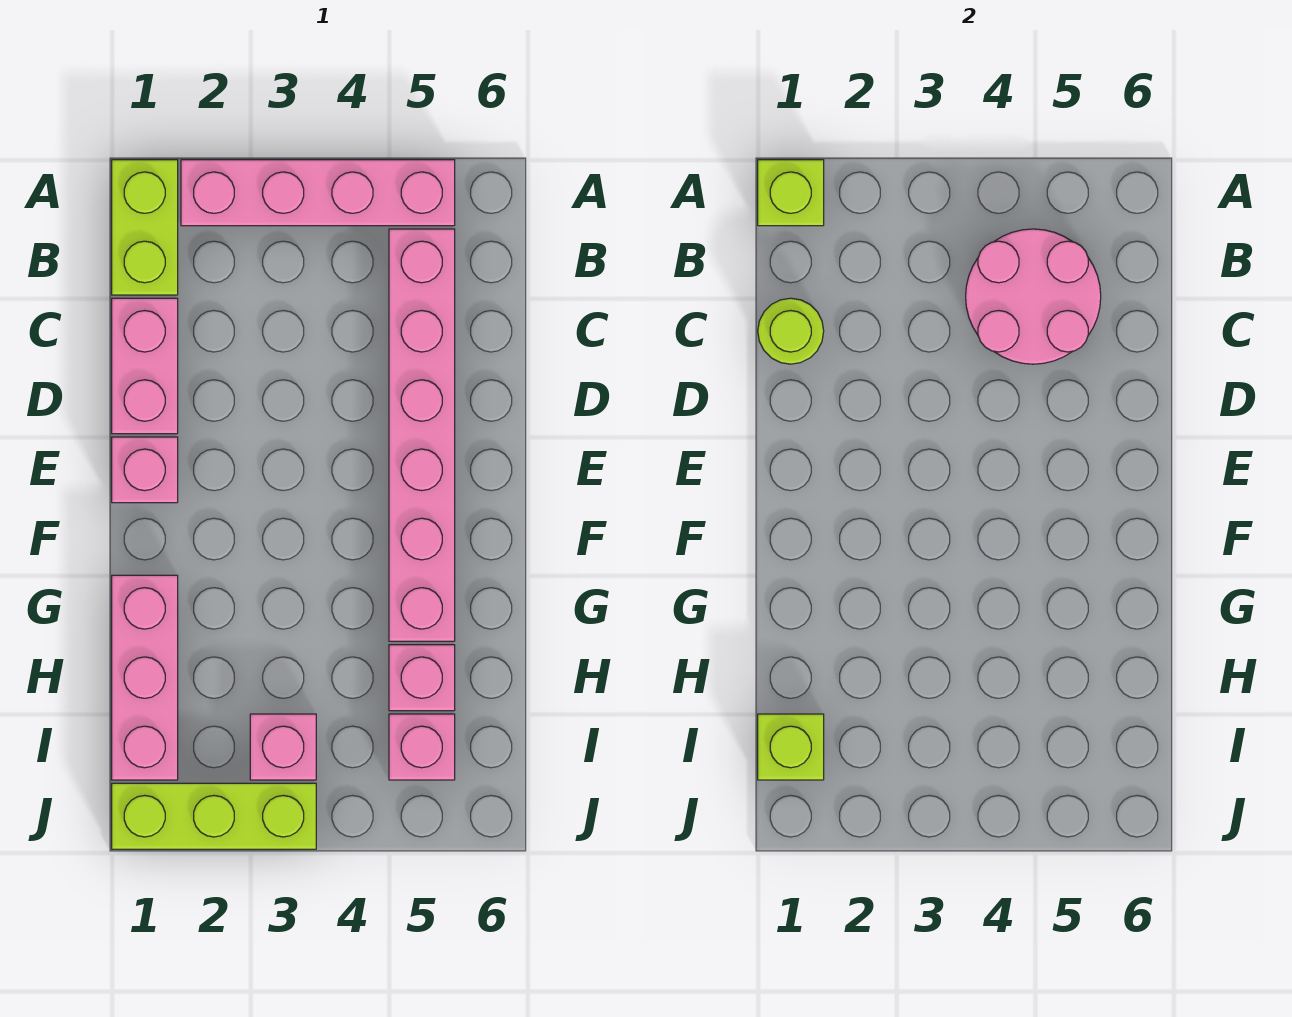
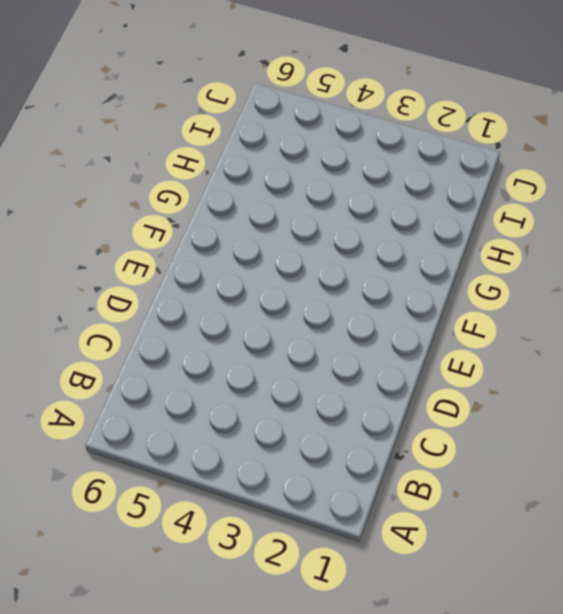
none -> lime 1x2 brick [112,160,178,295]
none -> pink 1x4 brick [181,160,455,226]
none -> pink 1x6 brick [389,229,455,641]

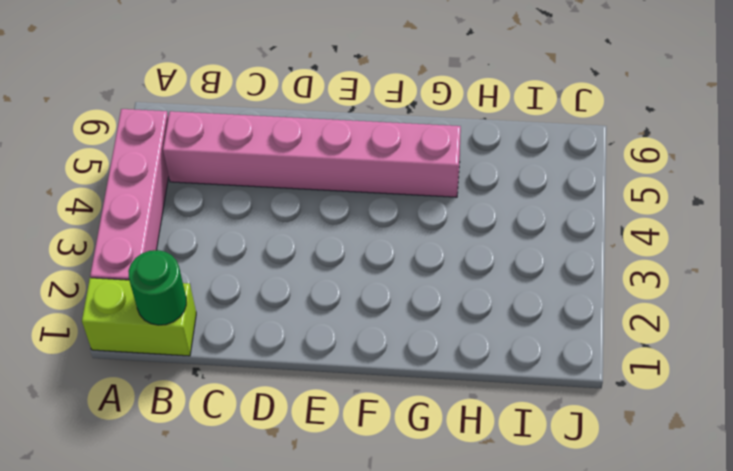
green 1x1 round brick [128,250,186,325] -> none
none -> pink 1x2 brick [112,298,178,434]
none -> pink 1x1 brick [112,437,178,503]
none -> pink 1x3 brick [112,575,178,780]

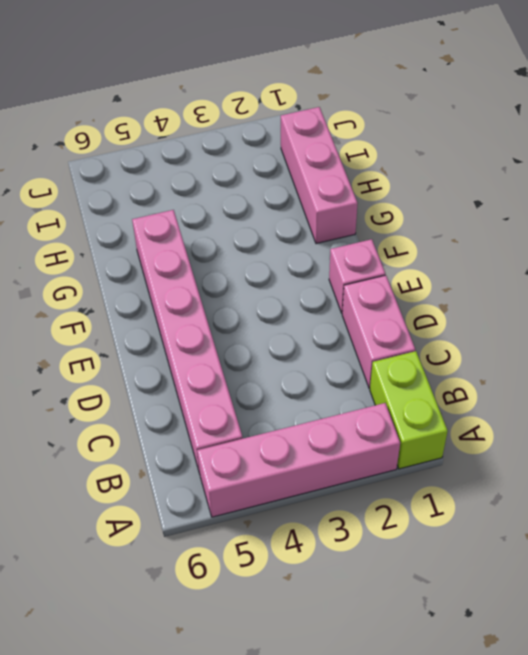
none -> pink 1x1 brick [389,645,455,711]
none -> pink 1x1 brick [250,714,316,780]
none -> pink 1x1 brick [389,714,455,780]

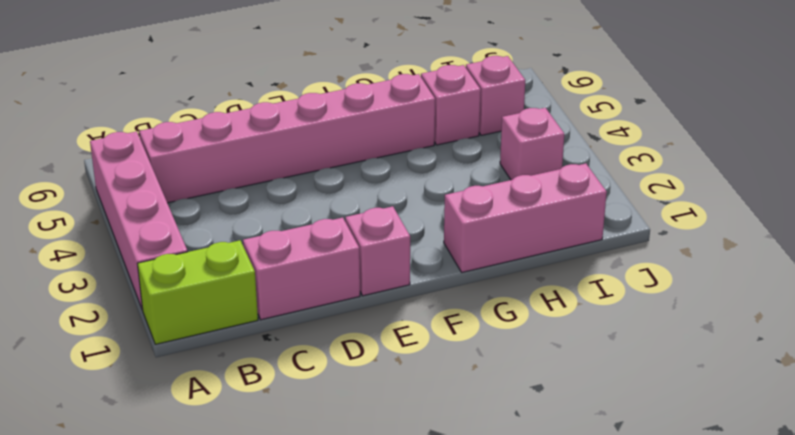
none -> lime 1x3 brick [112,783,316,849]
none -> lime 1x1 brick [758,160,824,226]
none -> pink 2x2 round brick [966,229,1101,364]

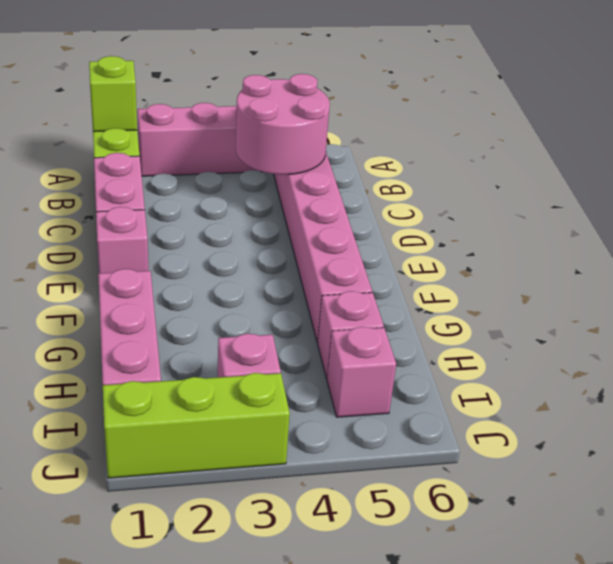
none -> lime 1x1 round brick [758,298,824,364]
none -> lime 1x1 brick [758,714,824,780]

